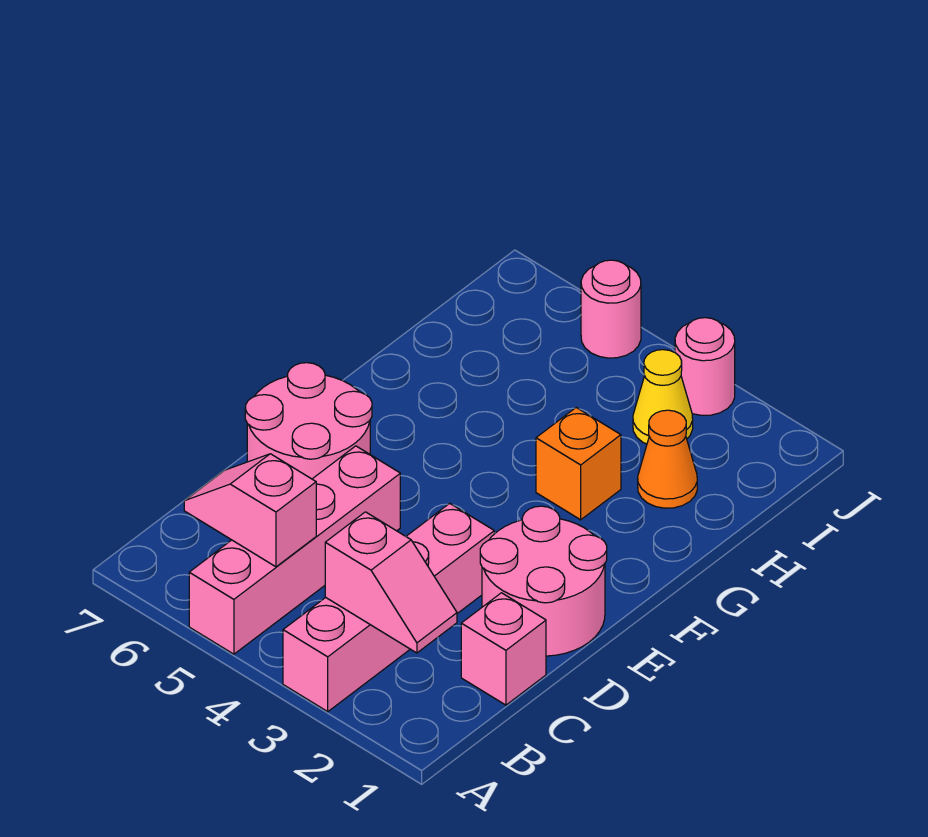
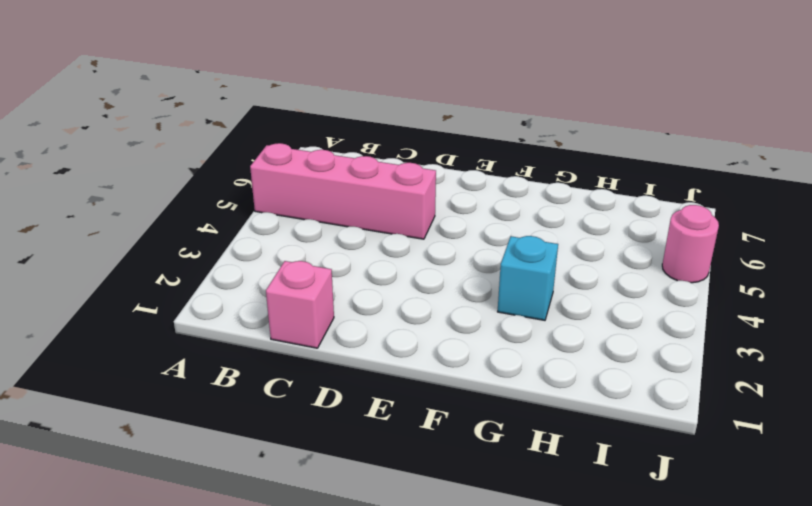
cyan 1x1 brick [498,236,558,320] -> orange 1x1 brick [536,408,621,520]
none -> pink 1x4 brick [283,503,494,712]
none -> pink 2x2 round brick [480,506,607,656]
none -> pink 2x2 round brick [245,363,372,479]

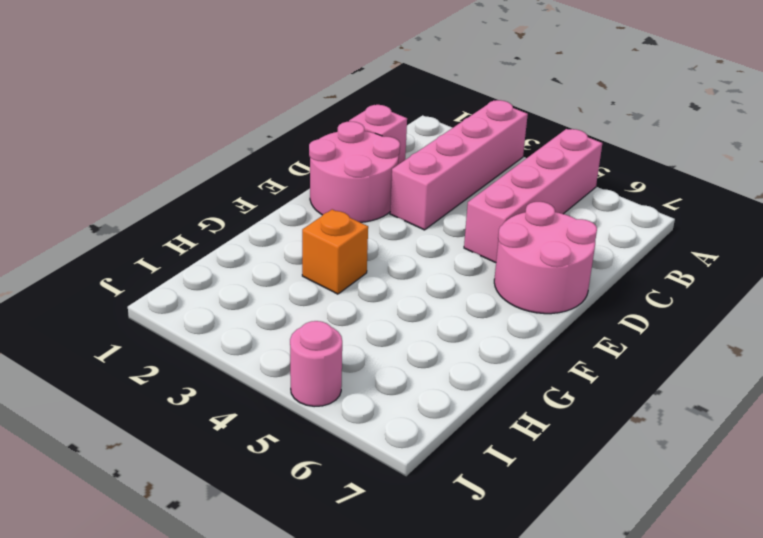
none -> orange 1x1 cone [638,410,697,508]
none -> yellow 1x1 cone [633,350,693,444]
none -> pink 1x1 round brick [675,318,735,415]

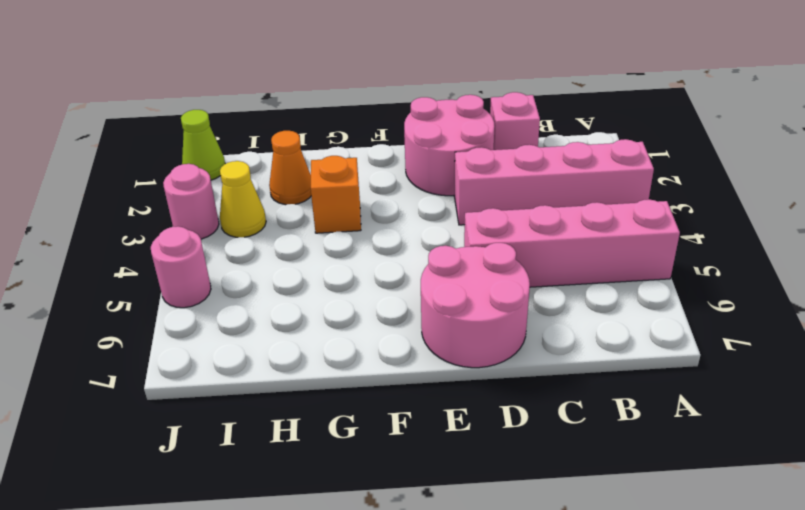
lime 1x1 cone [181,110,225,180] -> none
none -> pink 1x2 slope [325,512,457,653]
none -> pink 1x2 slope [184,454,316,567]

